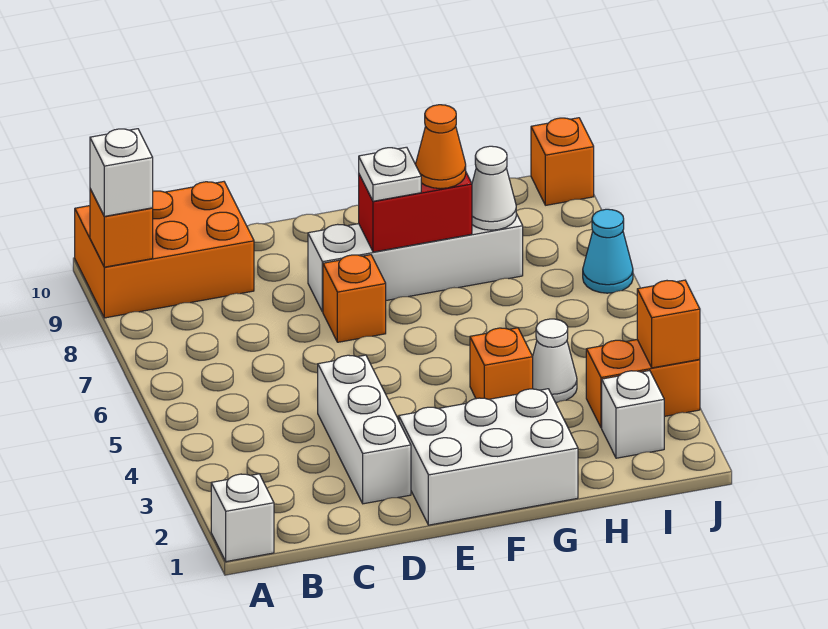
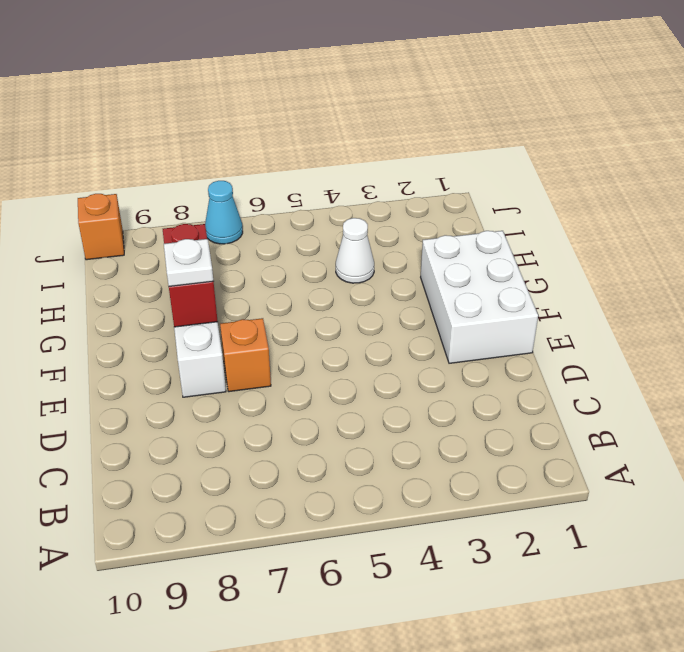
none -> white 1x1 brick [211,474,274,562]
none -> orange 2x3 brick [75,182,254,318]
none -> white 1x3 brick [318,355,411,504]

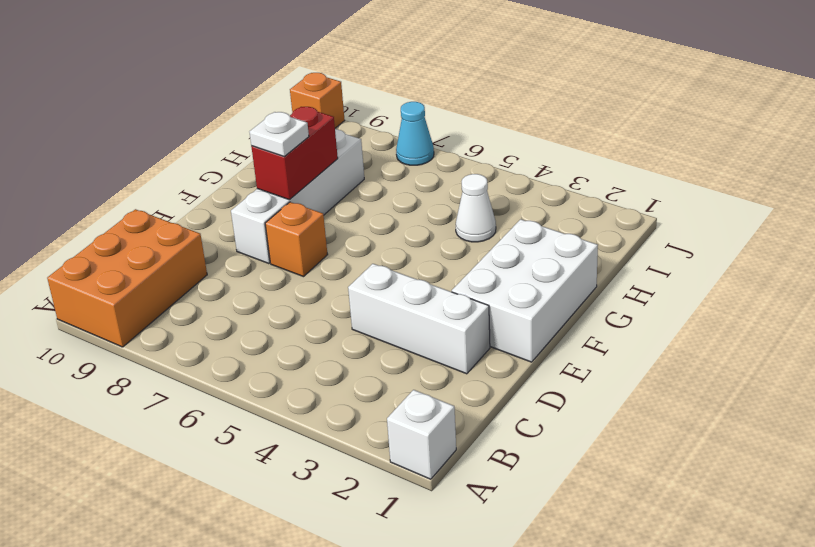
none -> orange 1x1 brick [470,328,533,399]
none -> white 1x1 brick [602,370,664,458]
none -> orange 1x2 brick [586,340,700,428]

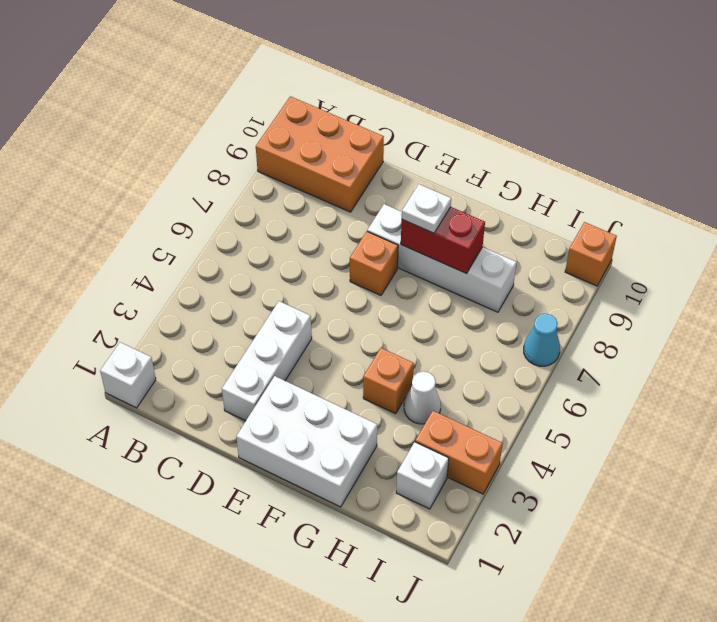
none -> orange 1x1 brick [90,189,153,267]
none -> white 1x1 cone [472,146,516,230]
none -> orange 1x1 brick [637,280,700,368]

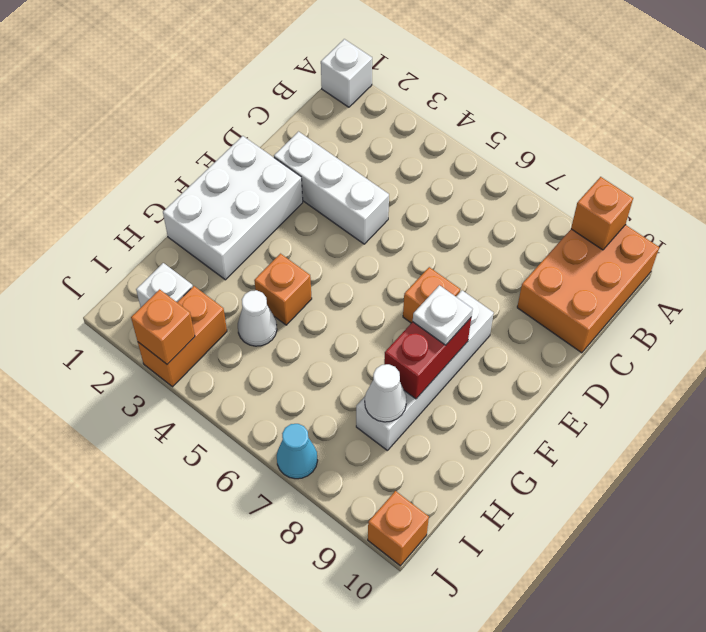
none -> white 1x1 brick [90,129,153,216]
none -> orange 1x1 cone [415,105,466,189]

